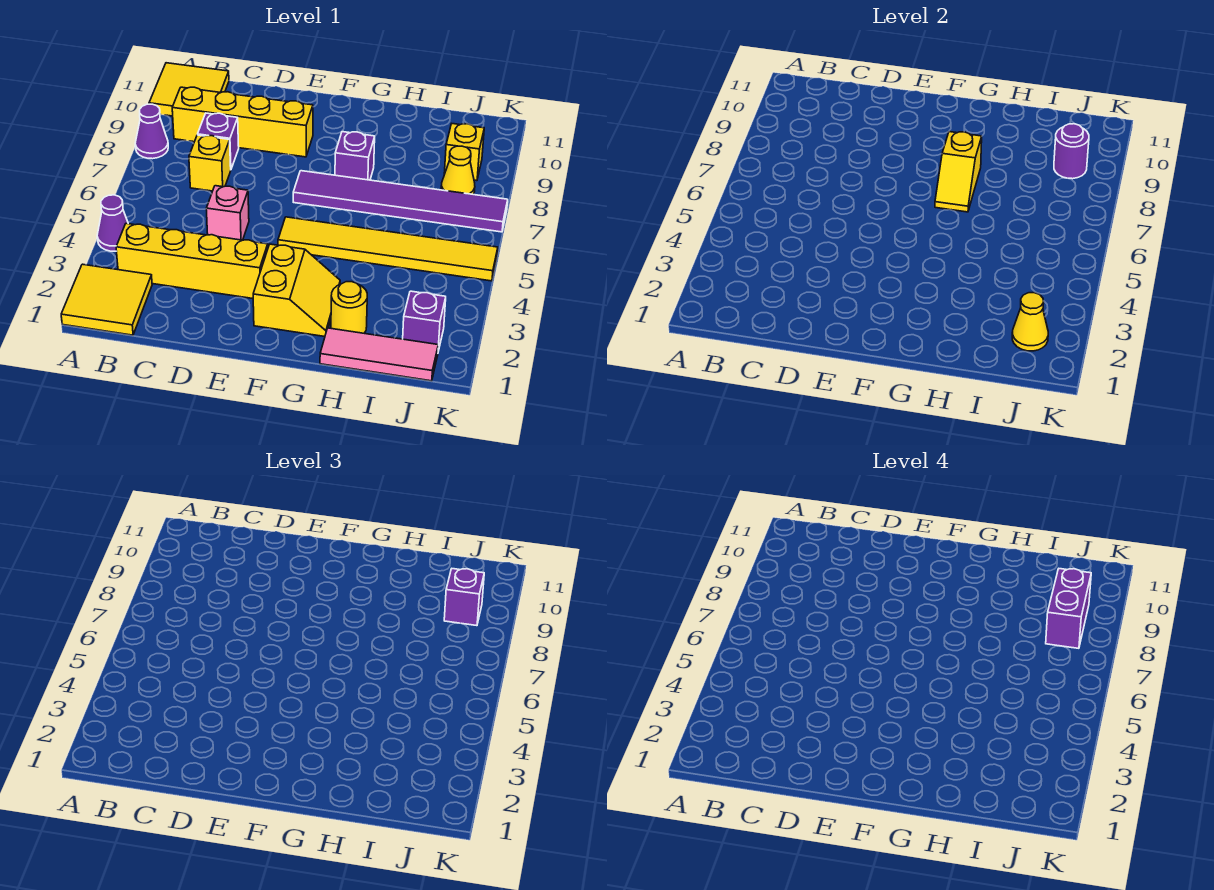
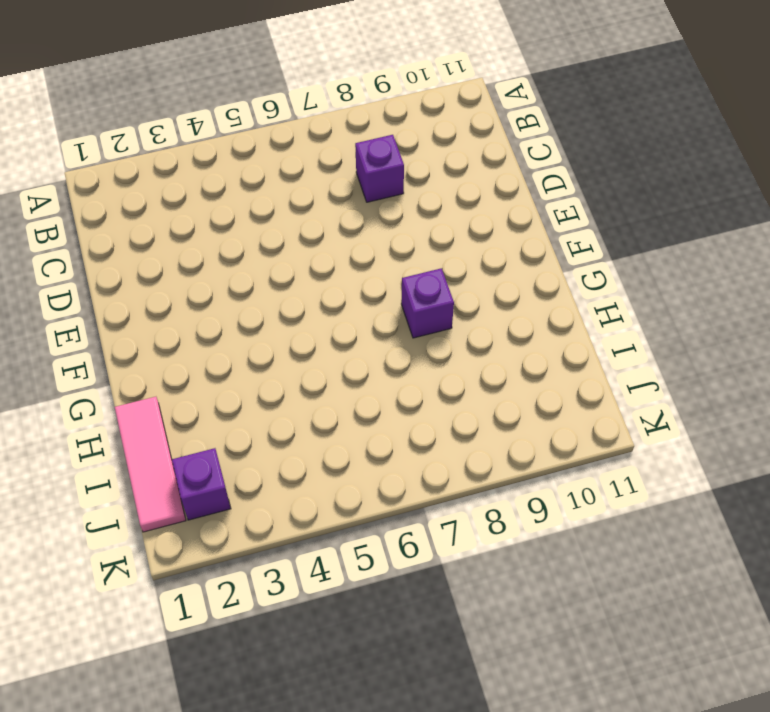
none -> yellow 2x2 tile [61,264,152,335]
none -> purple 1x1 cone [97,195,128,251]
none -> purple 1x1 cone [135,104,168,159]

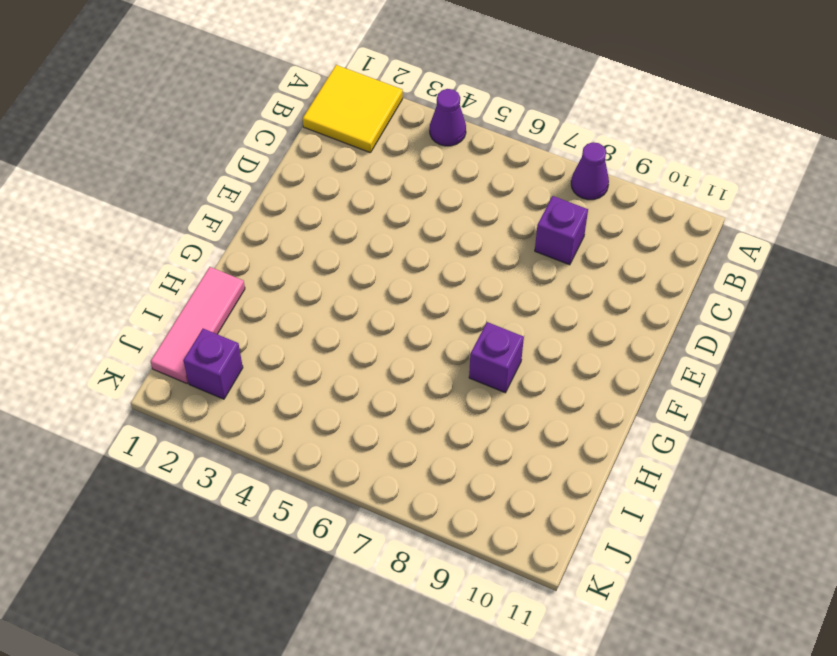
none -> yellow 2x2 tile [149,63,229,116]
none -> yellow 1x4 brick [116,223,268,299]
none -> yellow 1x4 brick [172,87,313,157]

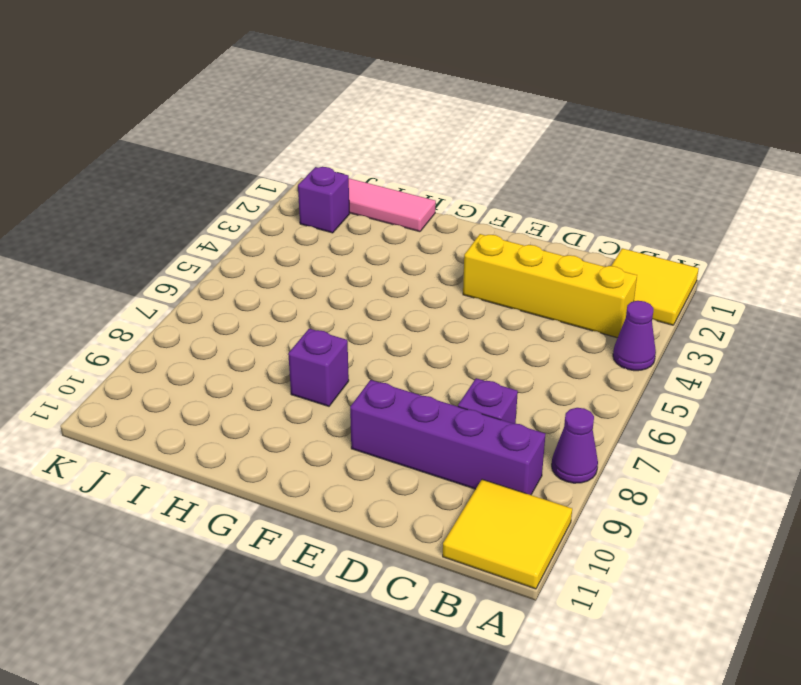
purple 1x4 brick [350,380,545,495] -> yellow 1x4 brick [172,87,313,157]
none -> yellow 1x1 brick [189,135,231,191]
none -> pink 1x1 brick [206,186,249,240]
none -> yellow 2x2 slope [253,244,340,337]

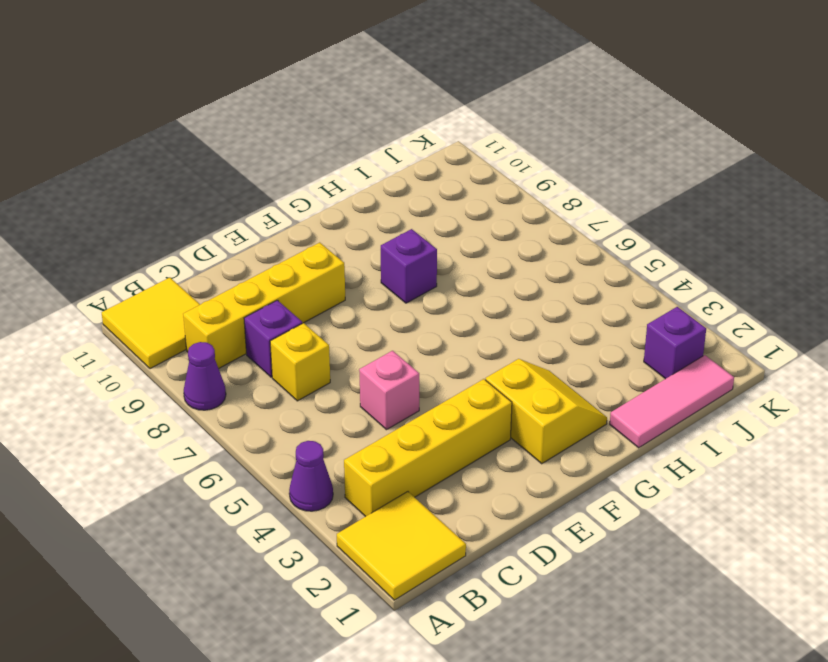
none -> yellow 1x6 tile [278,217,498,281]
none -> purple 1x6 tile [293,171,508,232]
none -> yellow 1x1 round brick [331,282,367,333]

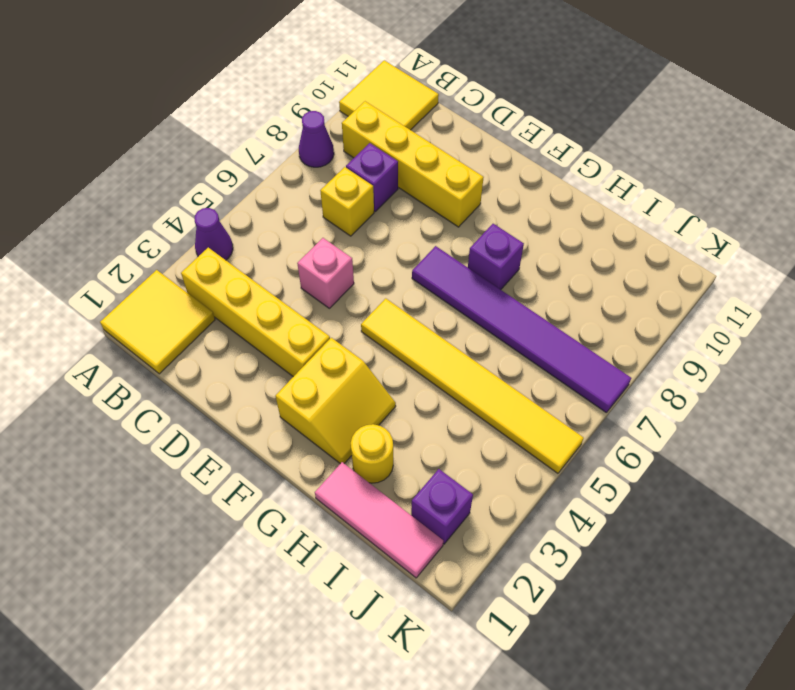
none -> yellow 1x1 cone [441,146,475,195]
none -> yellow 1x1 brick [444,124,484,181]
none -> yellow 1x2 slope [935,132,982,212]

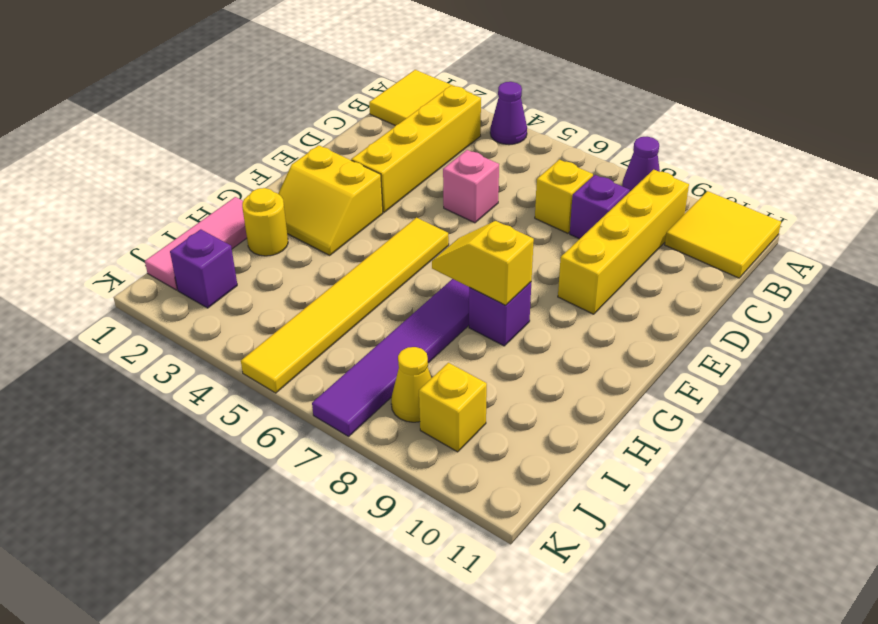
none -> yellow 1x1 cone [1012,293,1048,351]
none -> purple 1x1 round brick [1054,124,1089,179]
none -> purple 1x1 brick [444,569,484,626]

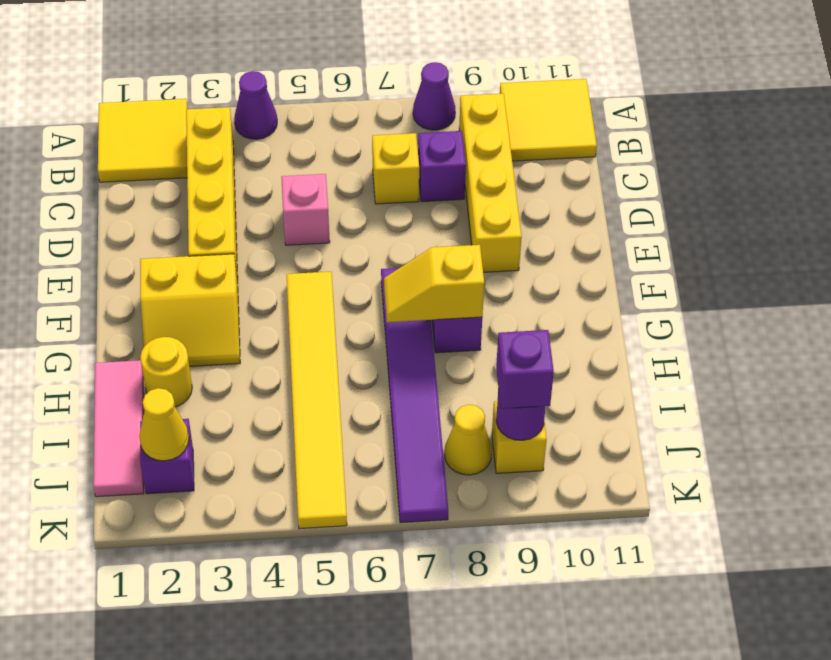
none -> purple 1x2 brick [1046,569,1091,648]

